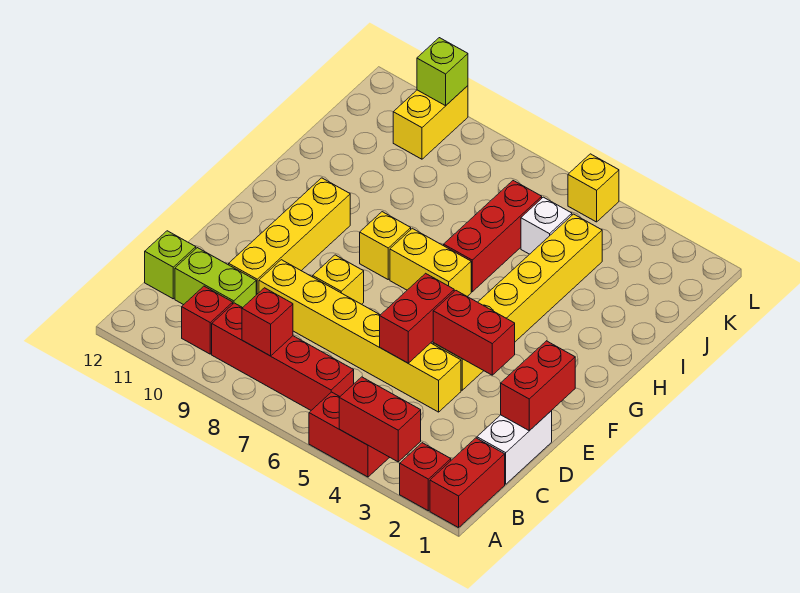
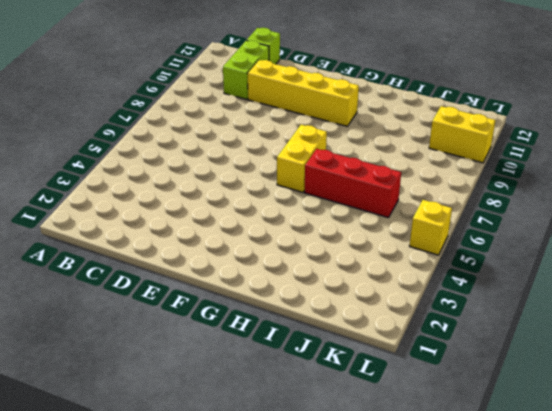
none -> red 1x2 brick [430,438,505,528]
none -> red 1x1 brick [400,443,451,511]
none -> red 1x2 brick [309,392,390,477]

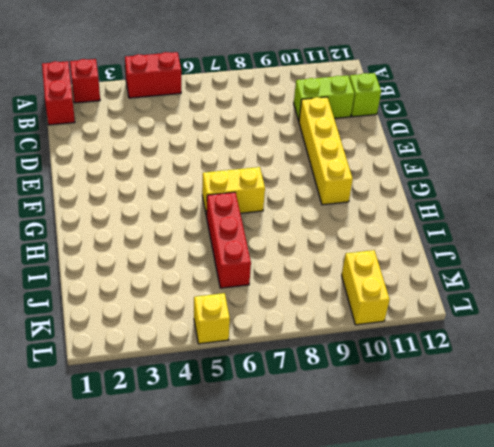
none -> red 1x4 brick [212,303,354,410]
none -> red 1x1 brick [182,286,233,354]
none -> white 1x2 brick [477,411,552,484]

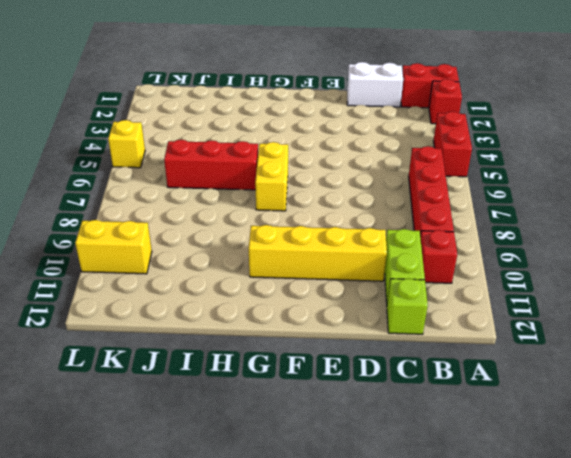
none -> yellow 1x6 brick [259,260,461,412]
none -> yellow 1x6 brick [433,214,602,390]
none -> yellow 1x1 brick [313,255,364,304]

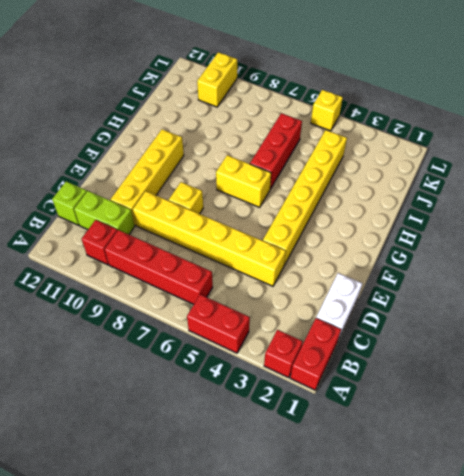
none -> yellow 1x1 brick [360,212,411,279]
none -> white 1x1 brick [521,197,572,254]
none -> red 1x2 brick [339,377,421,462]

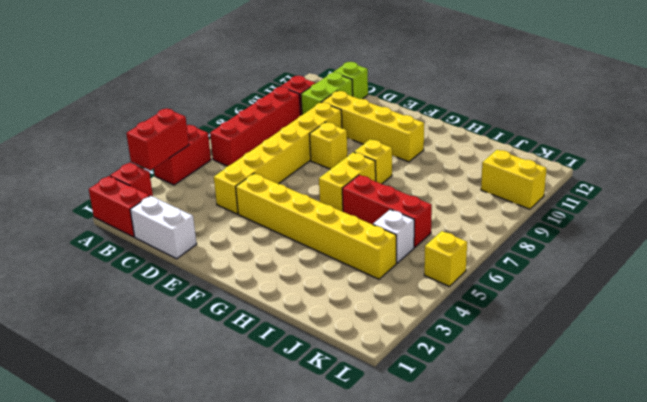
none -> red 1x1 brick [242,288,293,356]
none -> red 1x2 brick [501,341,575,431]
none -> red 1x2 brick [380,273,454,363]

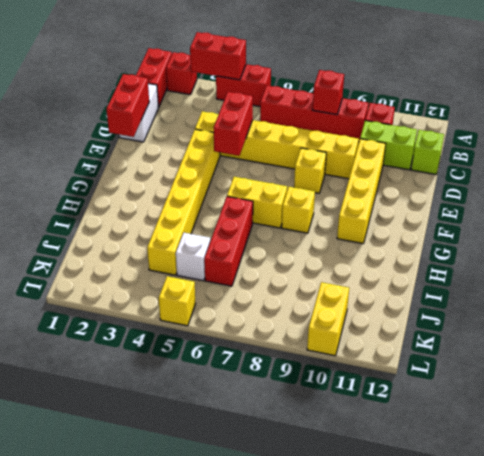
none -> red 1x2 brick [433,291,515,375]
none -> lime 1x1 brick [417,38,468,106]

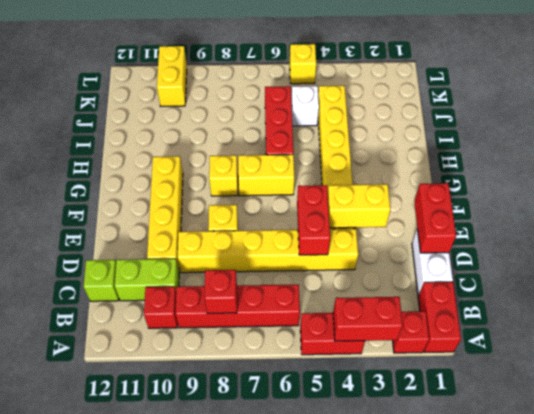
yellow 1x2 brick [328,184,391,228] -> red 1x2 brick [433,291,515,375]
none -> lime 1x1 brick [417,38,468,106]

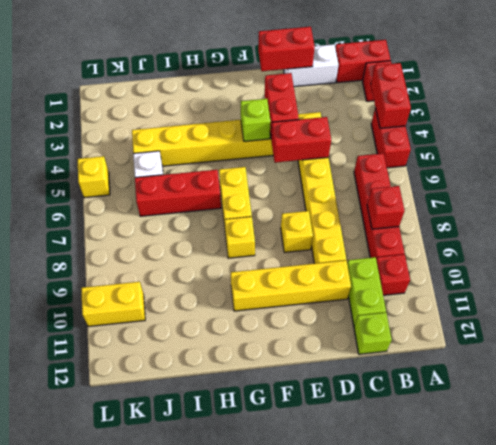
lime 1x1 brick [241,99,271,141] -> lime 1x1 brick moved to [417,38,468,106]

